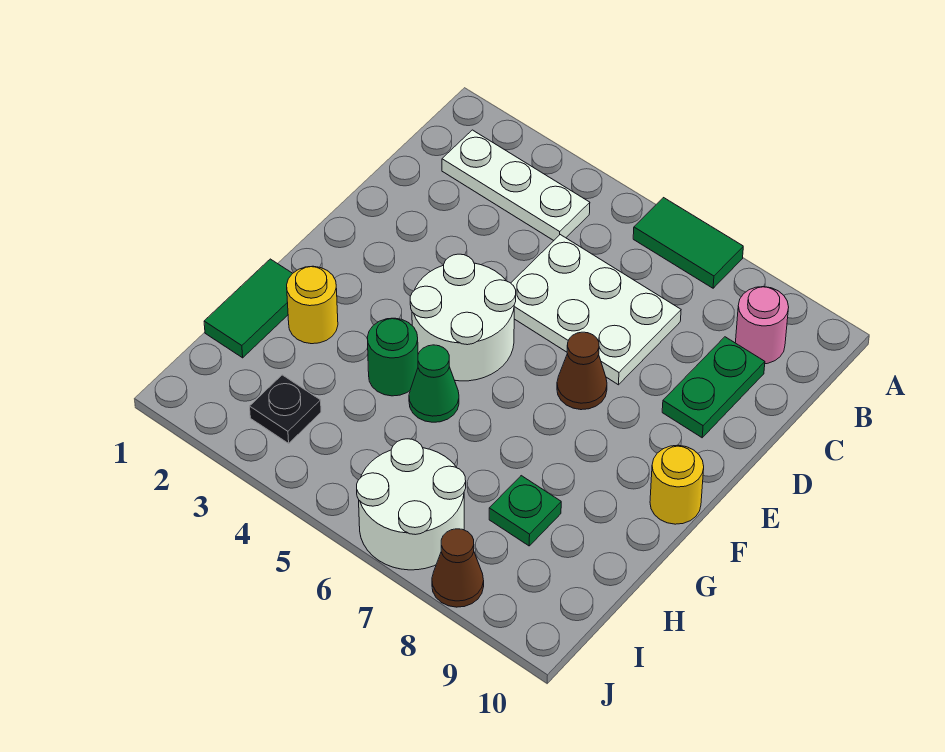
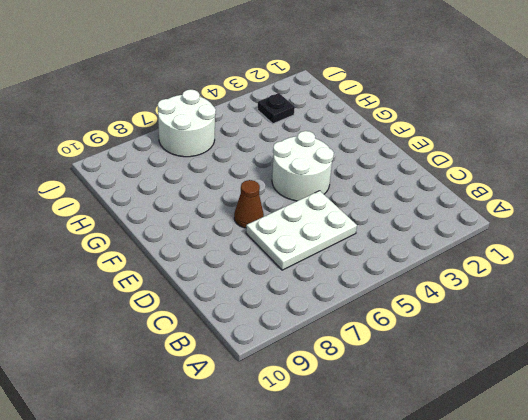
none -> green 1x2 tile [633,198,743,288]
none -> white 1x3 plate [442,130,590,240]
none -> pink 1x1 round brick [735,287,789,364]

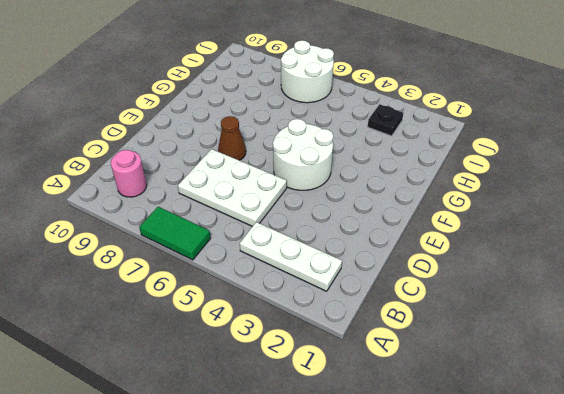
none -> green 1x2 plate [662,337,765,438]
none -> yellow 1x1 round brick [650,445,704,524]
none -> green 1x2 tile [204,259,293,358]

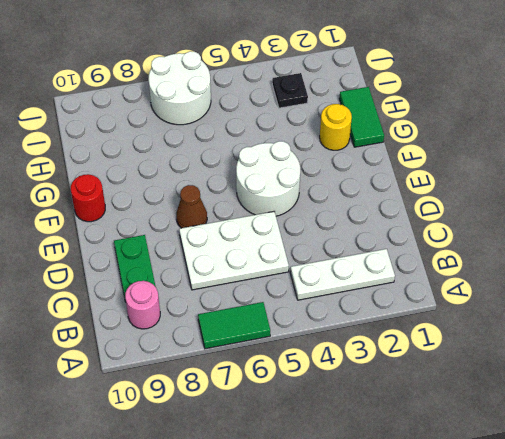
red 1x1 round brick [71,174,105,222] -> yellow 1x1 round brick [650,445,704,524]
none -> green 1x1 round brick [367,318,418,396]
none -> green 1x1 cone [409,345,459,422]
none -> green 1x1 plate [489,476,561,546]

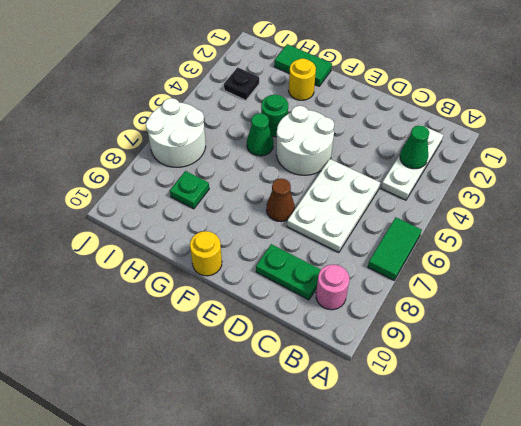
green 1x1 cone [400,125,429,169] -> none
none -> brown 1x1 cone [432,529,484,607]

